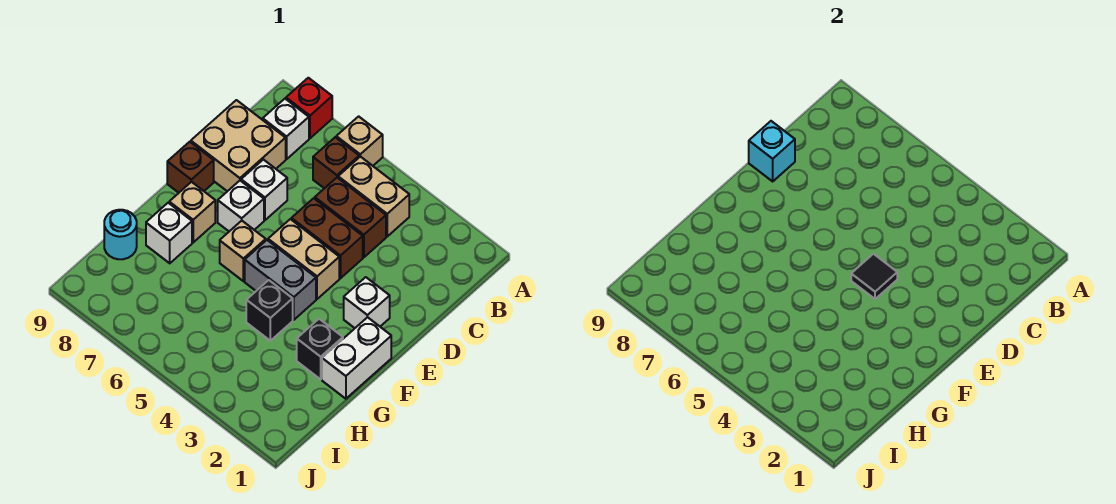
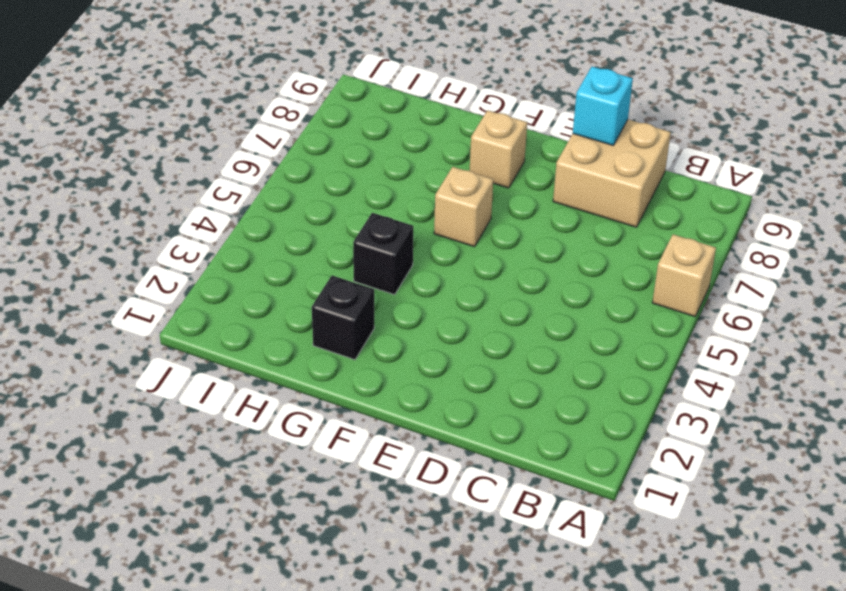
none -> red 1x1 brick [286,78,332,138]
none -> tan 1x2 brick [338,157,409,236]
none -> brown 1x1 brick [313,137,359,188]

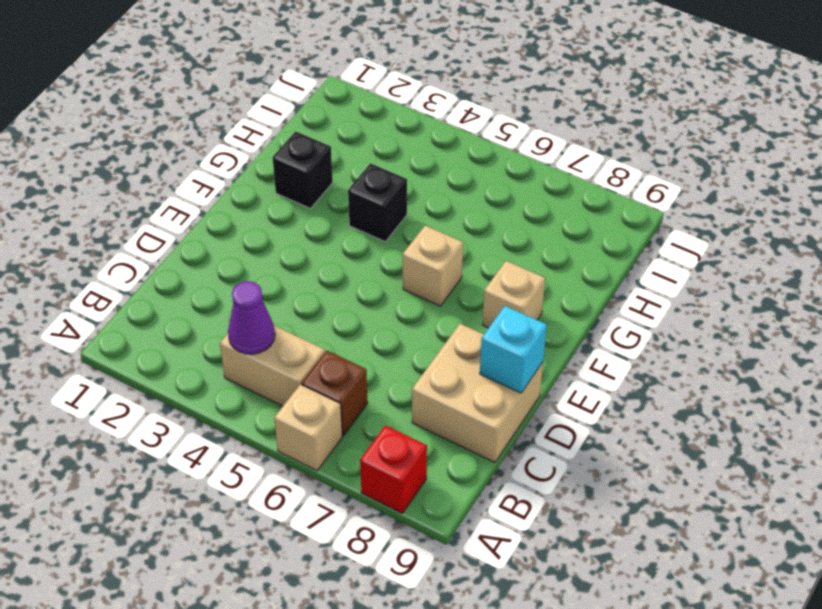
purple 1x1 cone [228,281,275,354] -> none
none -> white 1x1 brick [263,99,309,159]
none -> brown 1x2 brick [315,178,386,257]
none -> brown 1x2 brick [291,198,363,278]

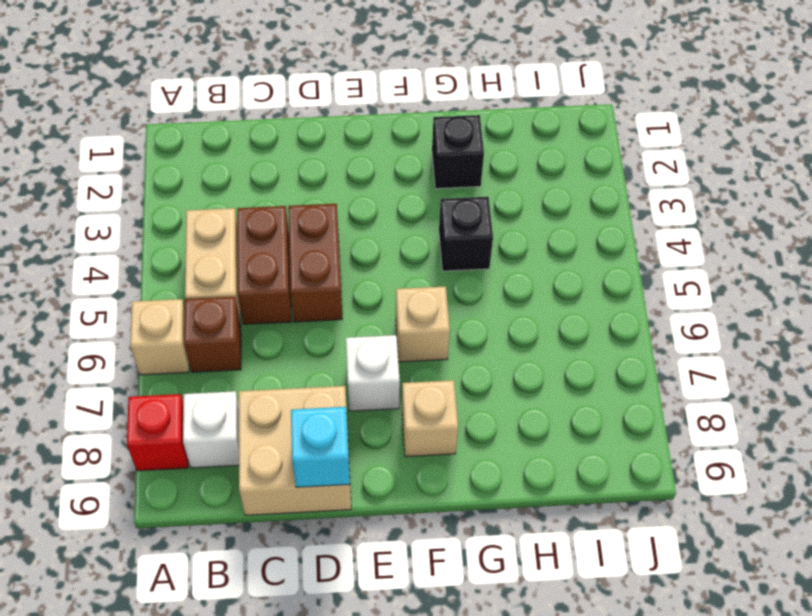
none -> white 1x1 brick [241,160,287,220]
none -> white 1x1 brick [344,277,390,328]
none -> tan 1x2 brick [268,219,339,299]

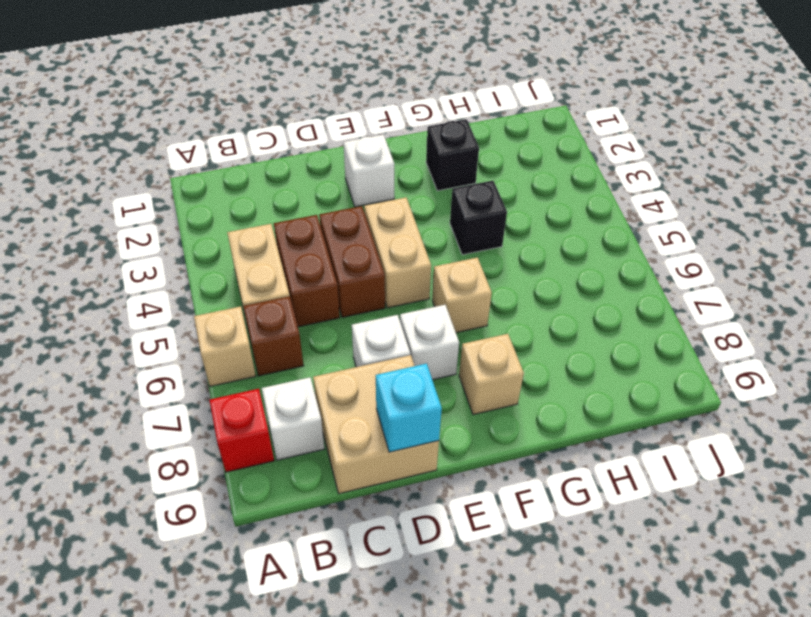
none -> brown 1x1 brick [167,142,214,193]
none -> white 1x2 brick [322,317,391,399]
none -> grey 1x2 brick [245,240,316,320]

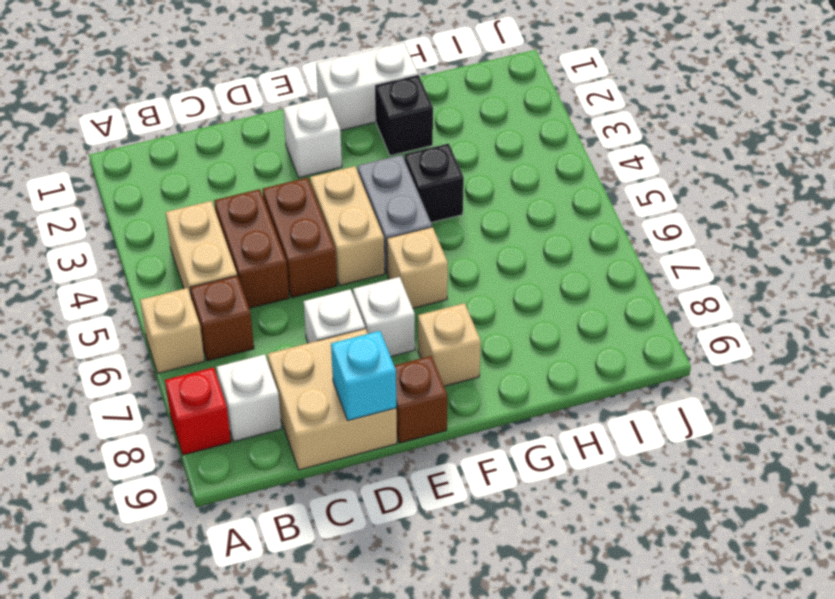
none -> white 1x1 brick [146,203,192,263]
none -> cyan 1x1 round brick [104,210,137,259]
none -> black 1x1 tile [851,254,897,299]

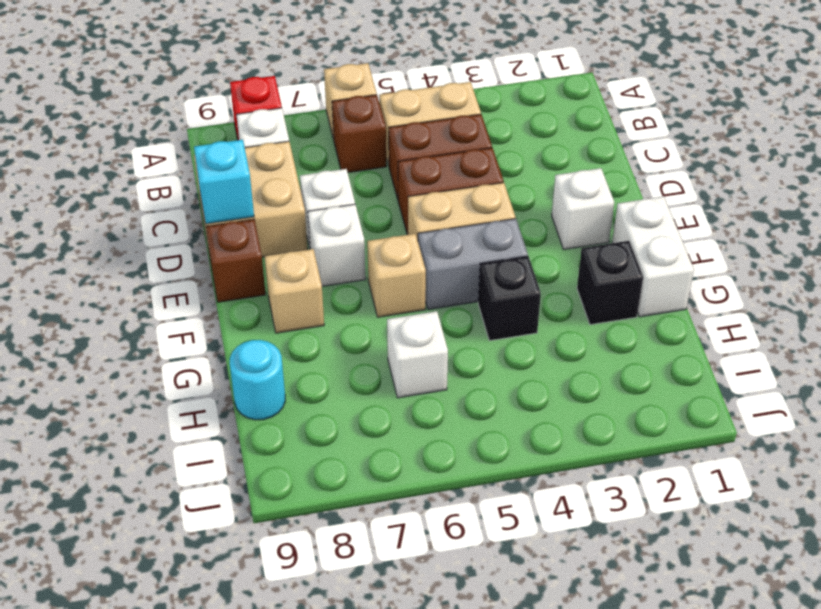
white 1x1 brick [387,311,448,398] -> white 1x1 brick moved to [146,203,192,263]
none -> black 1x1 tile [851,254,897,299]

